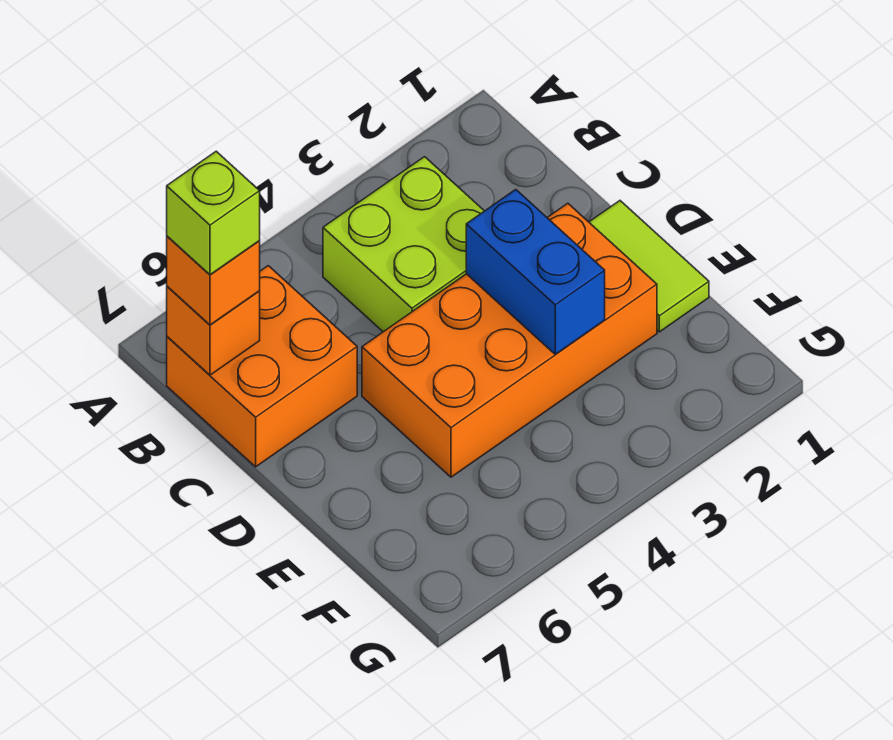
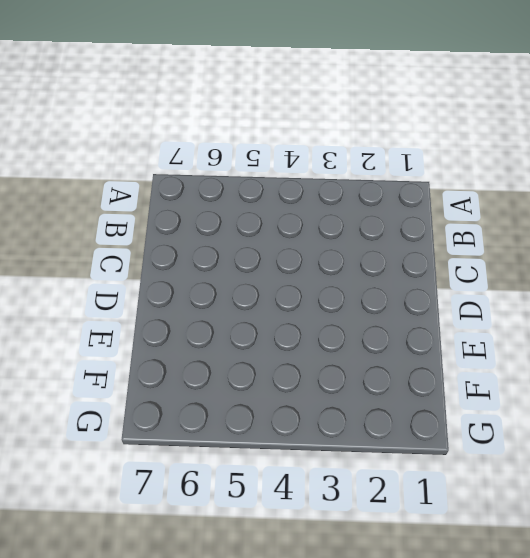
none -> lime 2x2 brick [323,157,484,332]
none -> orange 2x2 brick [167,266,357,467]

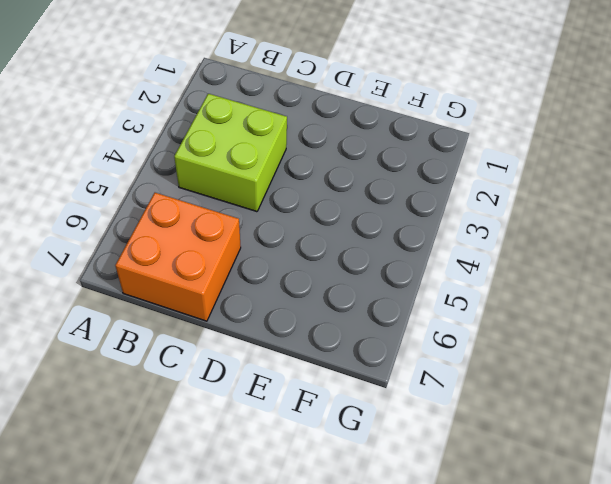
none -> lime 1x2 tile [589,201,709,332]
none -> orange 2x4 brick [362,203,657,477]

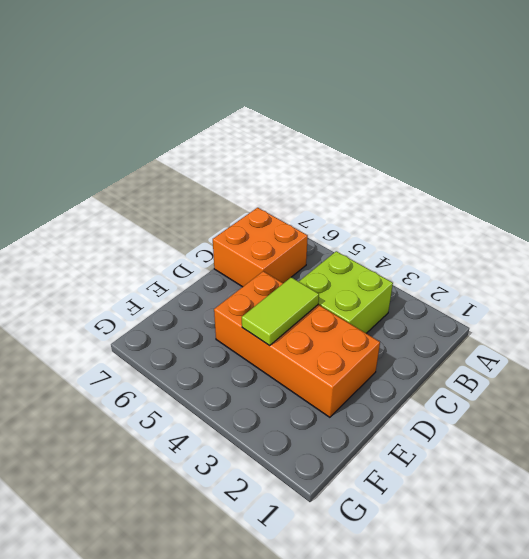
lime 1x2 tile [242,277,319,346] -> lime 1x2 tile moved to [589,201,709,332]
none -> orange 1x1 brick [167,286,260,375]
none -> blue 1x2 brick [466,190,605,354]

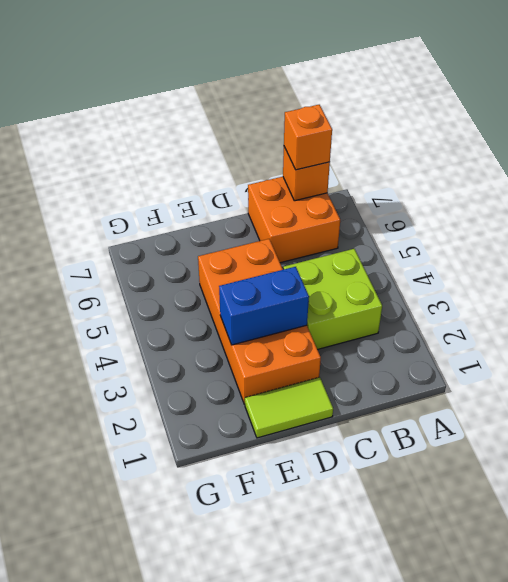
none -> lime 1x1 brick [167,151,260,275]

